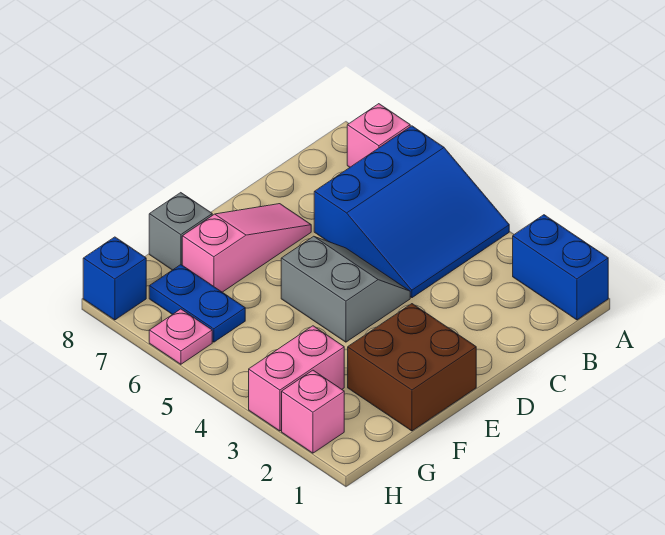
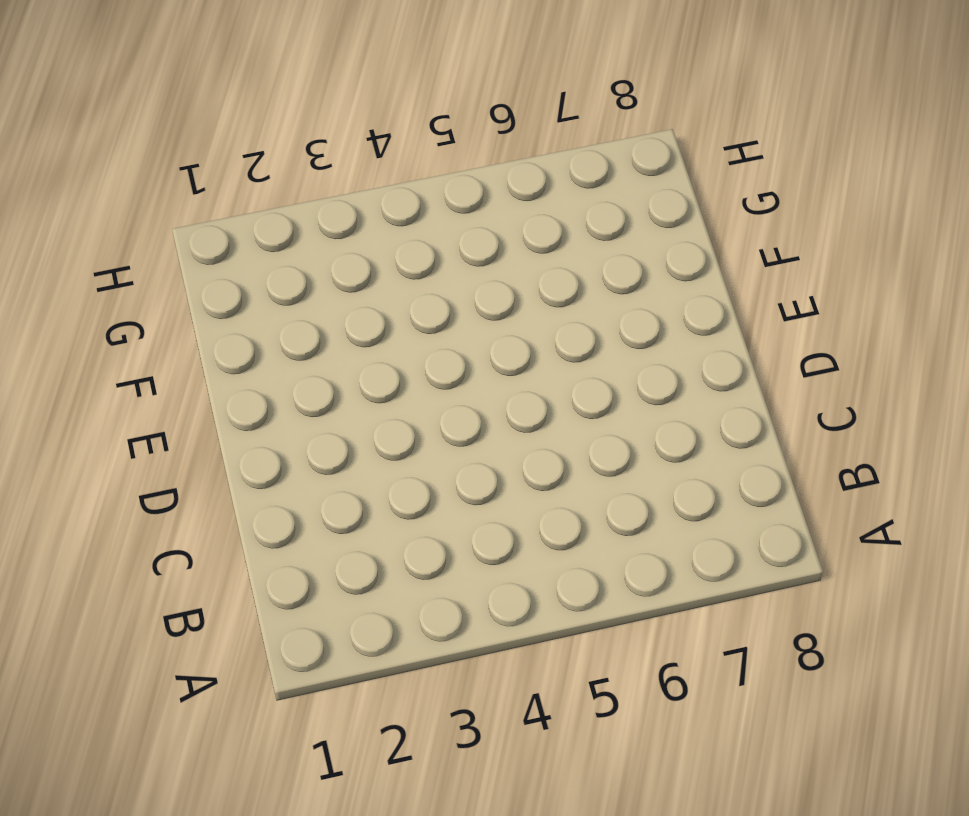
none -> blue 1x2 brick [513,215,608,320]
none -> blue 3x3 slope [314,126,509,298]
none -> pink 1x1 brick [347,104,410,167]

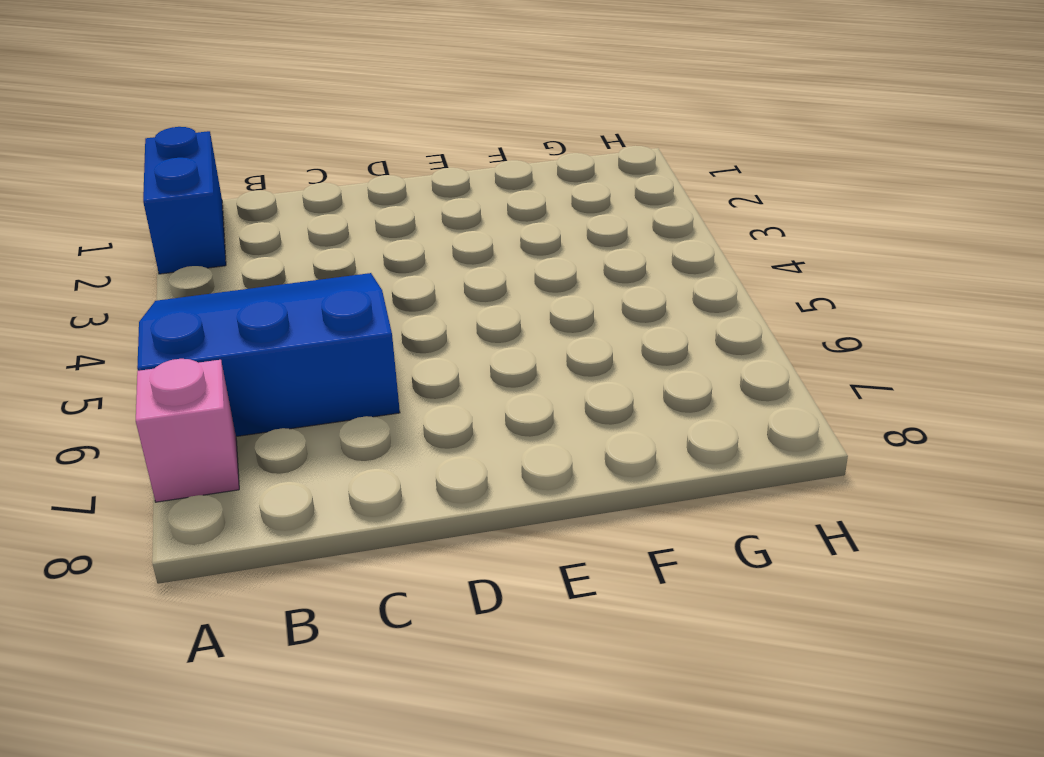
none -> grey 2x2 slope [281,236,410,342]
none -> pink 1x3 slope [182,204,311,292]
none -> brown 2x2 brick [348,304,476,431]

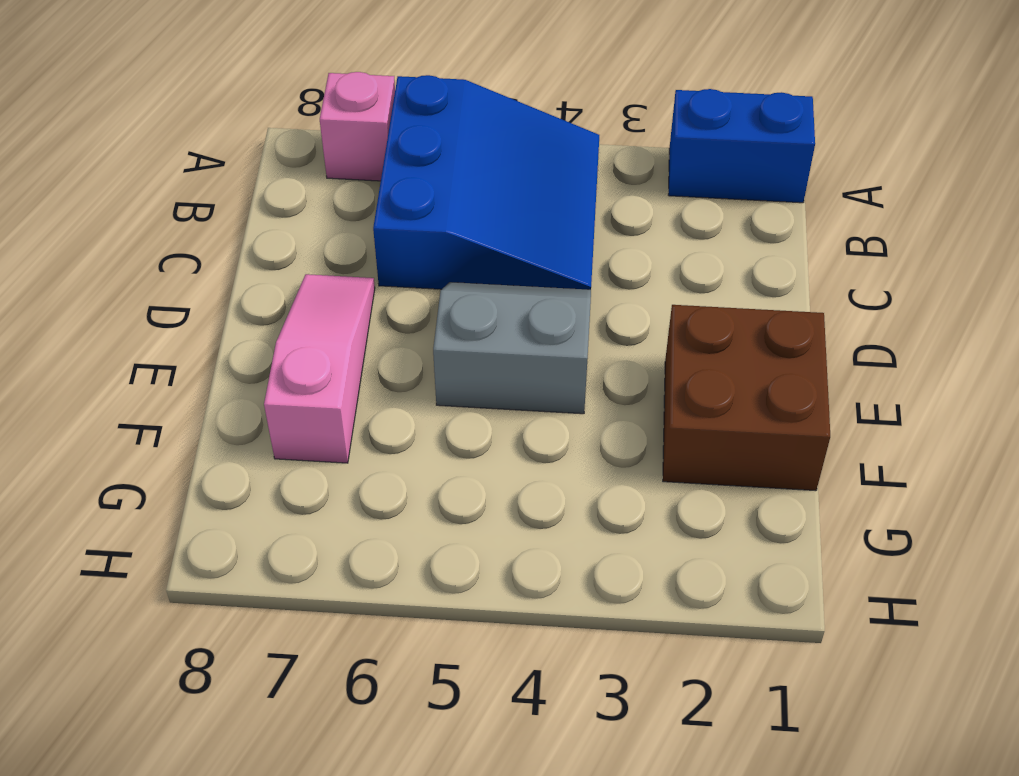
none -> grey 1x1 brick [149,193,212,270]
none -> pink 1x2 brick [249,326,344,431]
none -> blue 1x2 plate [149,265,245,342]

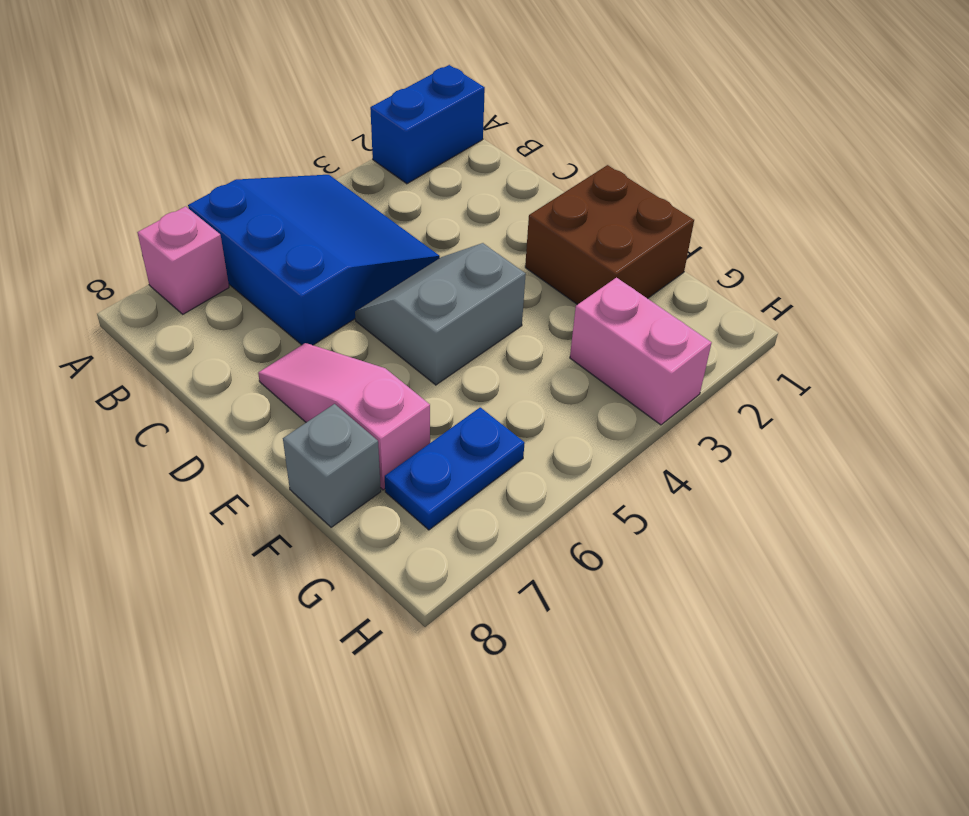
none -> pink 1x1 brick [282,370,344,453]
none -> pink 1x1 plate [149,309,212,364]
none -> blue 1x1 brick [83,237,146,320]

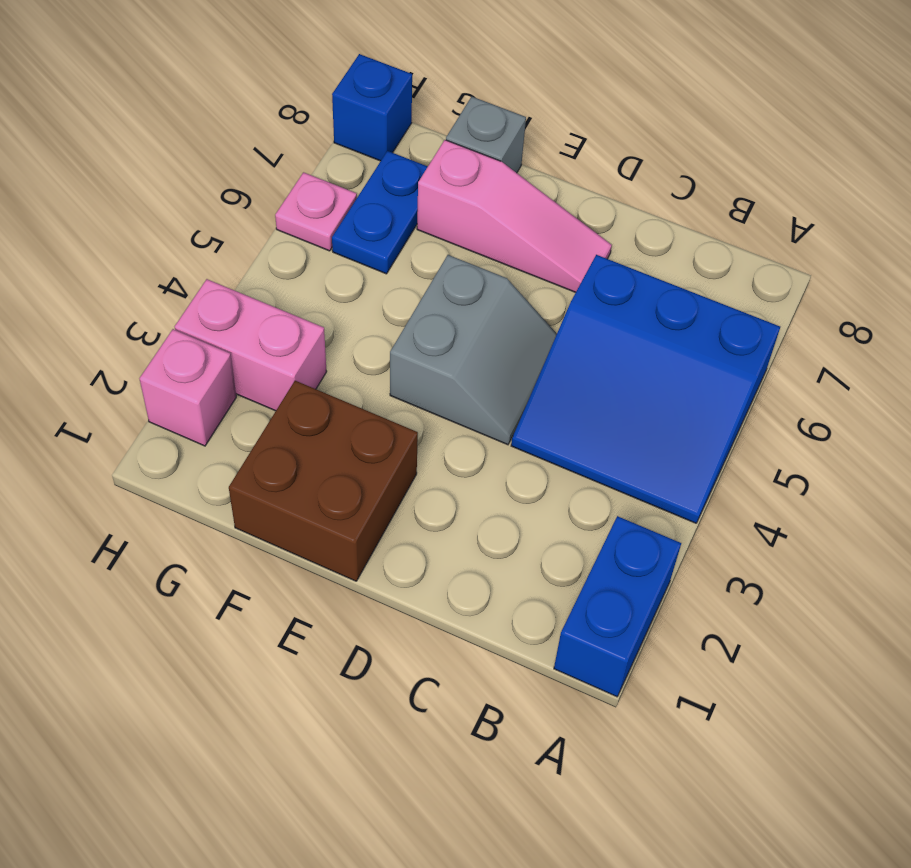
none -> pink 1x1 brick [347,104,410,167]

